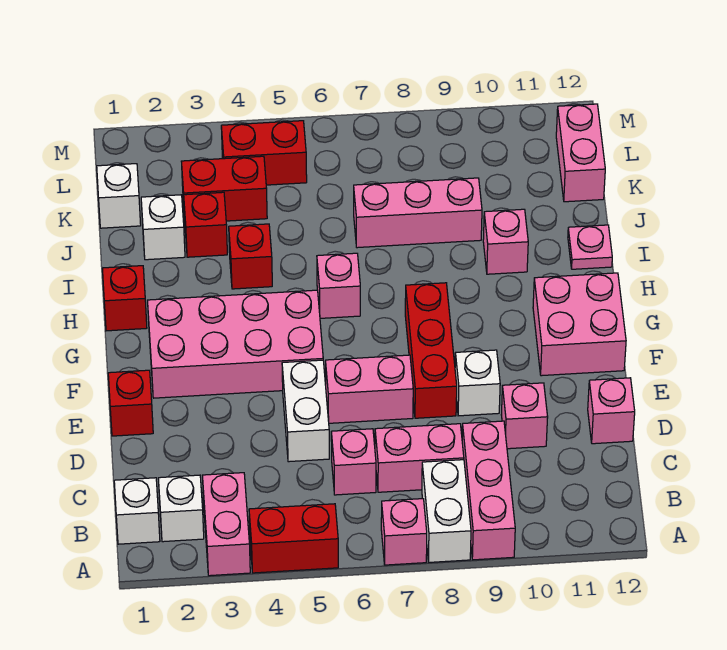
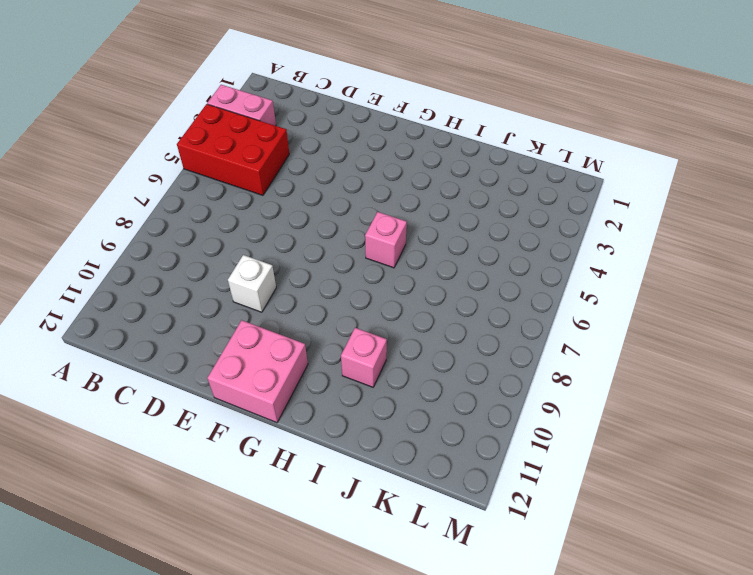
red 2x3 brick [177,104,289,195] -> red 1x2 brick [249,504,338,573]
none -> pink 1x1 brick [381,499,427,565]
none -> white 1x2 brick [422,460,471,562]
none -> pink 1x3 brick [462,421,515,560]
none -> white 1x1 brick [114,478,160,544]

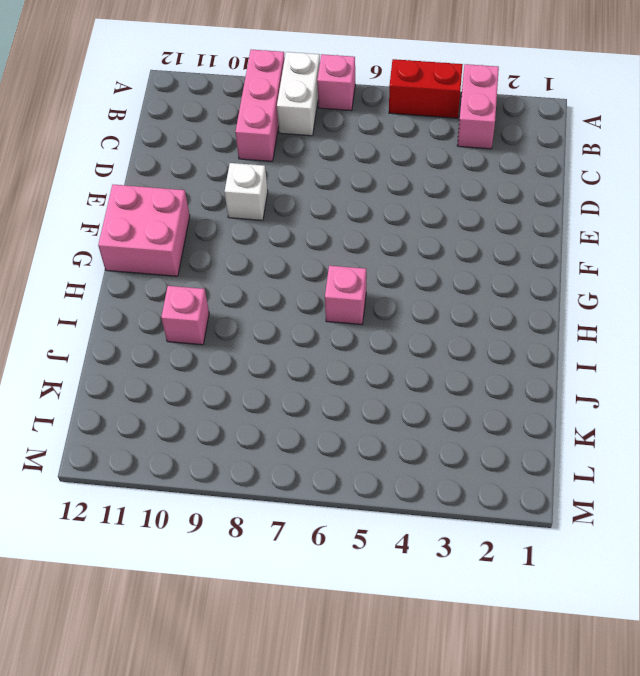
none -> white 1x1 brick [114,478,160,544]
none -> white 1x1 brick [158,475,204,542]
none -> pink 1x1 brick [331,429,376,495]
none -> pink 1x2 brick [375,424,464,492]

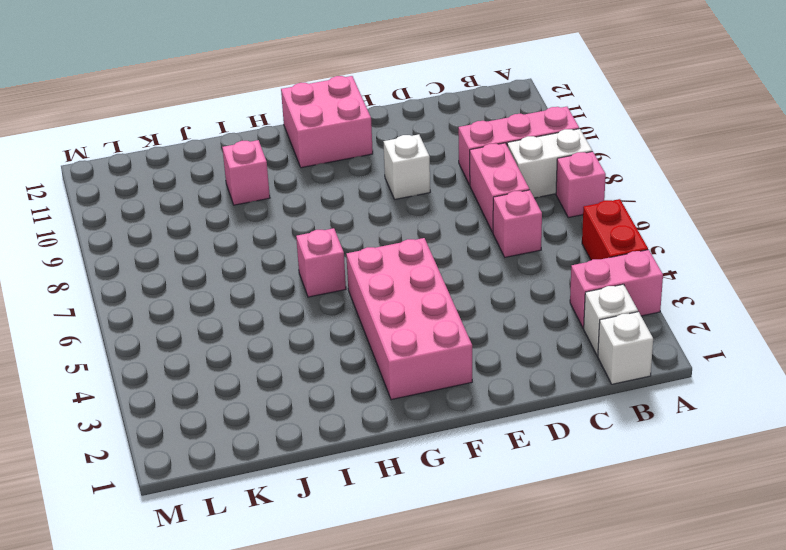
none -> white 1x2 brick [282,360,329,462]
none -> pink 1x1 brick [501,383,548,449]
none -> pink 1x1 brick [588,378,635,444]
none -> red 1x1 brick [108,370,153,436]

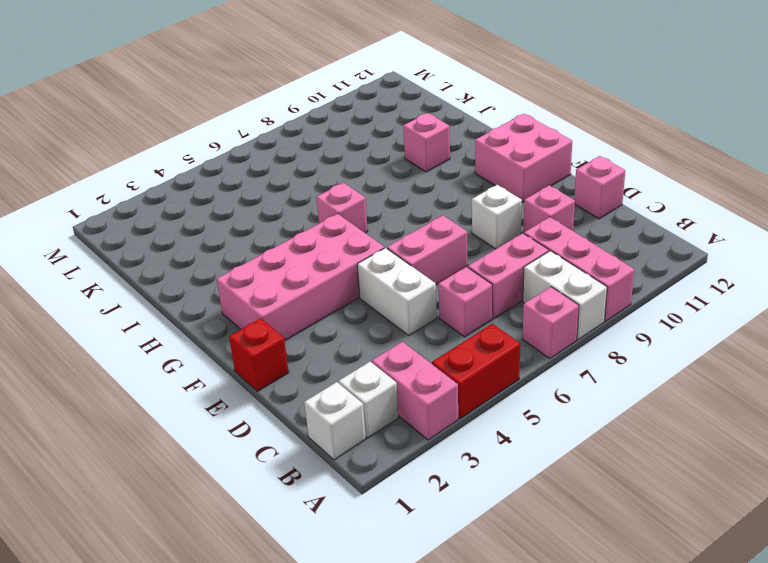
none -> red 1x3 brick [405,283,457,418]
none -> red 1x1 brick [102,266,147,331]
none -> red 1x1 brick [229,224,272,289]
none -> pink 1x1 plate [568,225,612,269]

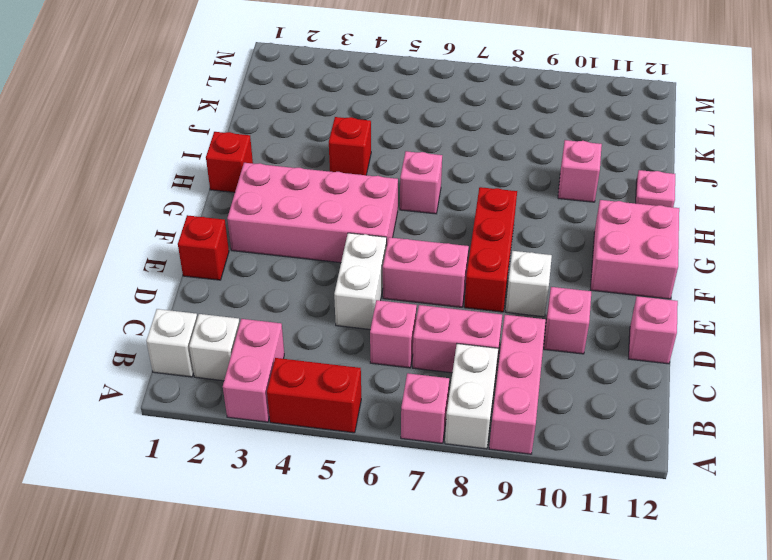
none -> white 1x1 brick [141,195,185,260]
none -> red 1x1 brick [184,192,227,257]
none -> pink 1x3 brick [354,178,482,248]
none -> white 1x1 brick [97,164,141,228]

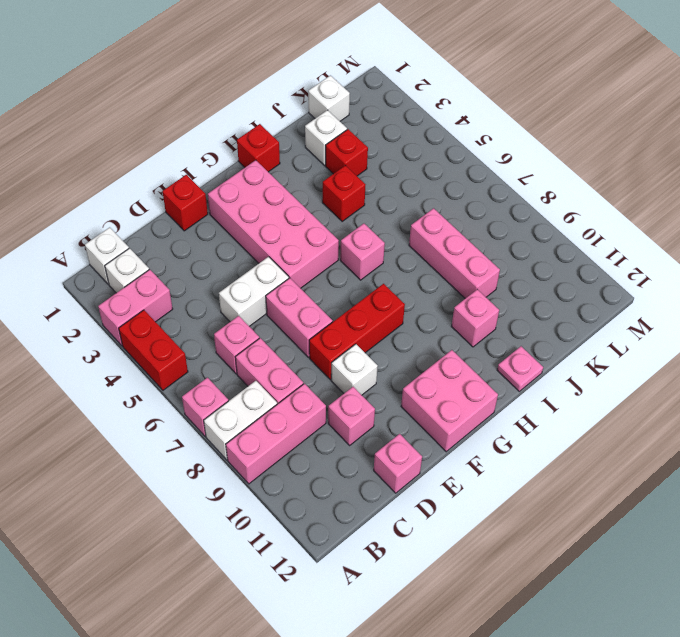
none -> red 1x2 brick [181,156,267,221]
none -> pink 1x2 brick [556,104,605,202]
none -> red 1x2 brick [221,121,307,185]

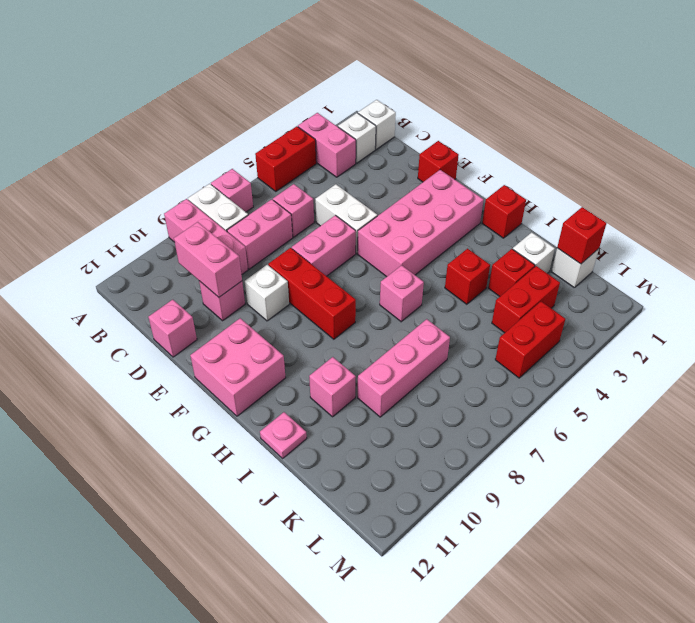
pink 1x2 brick [174,222,242,297] -> pink 1x2 brick moved to [556,104,605,202]
red 1x1 brick [557,207,606,264] -> none

